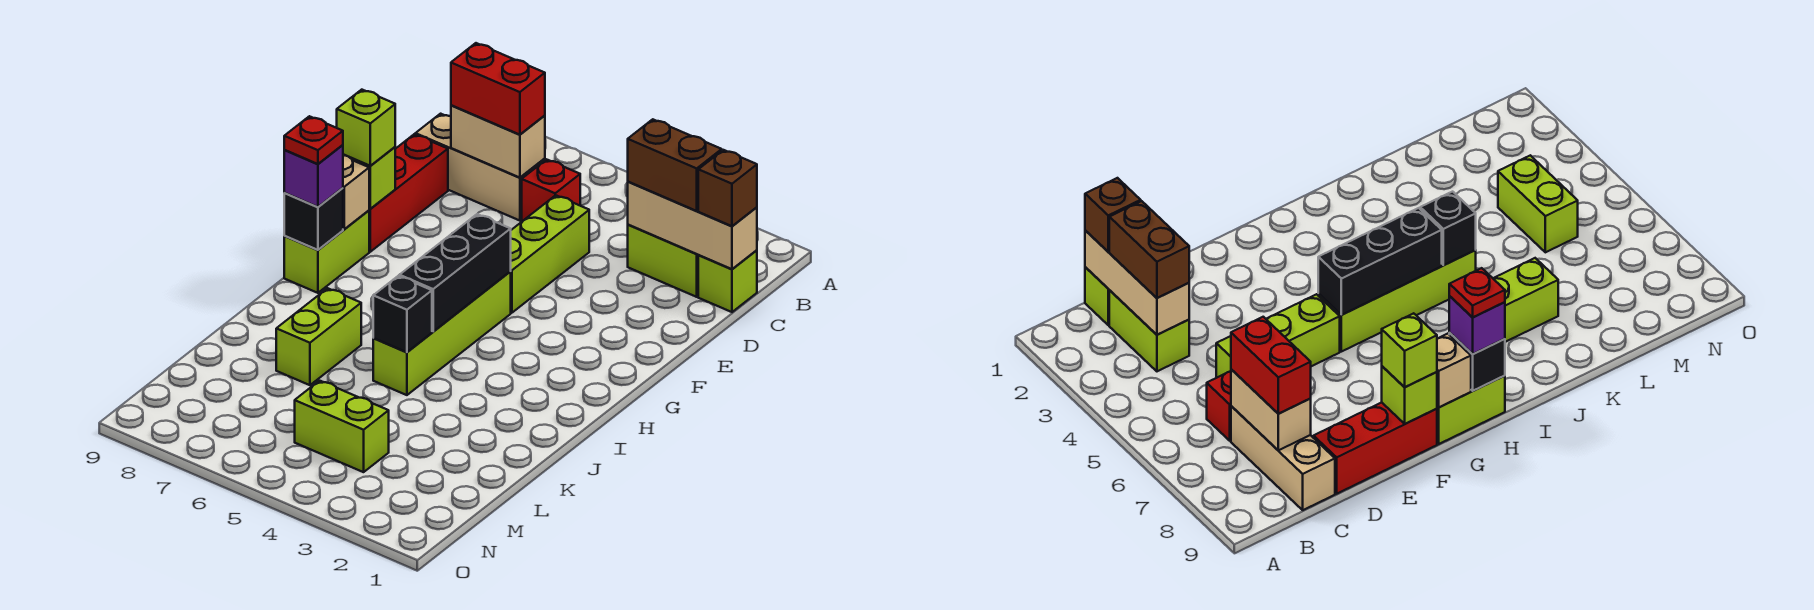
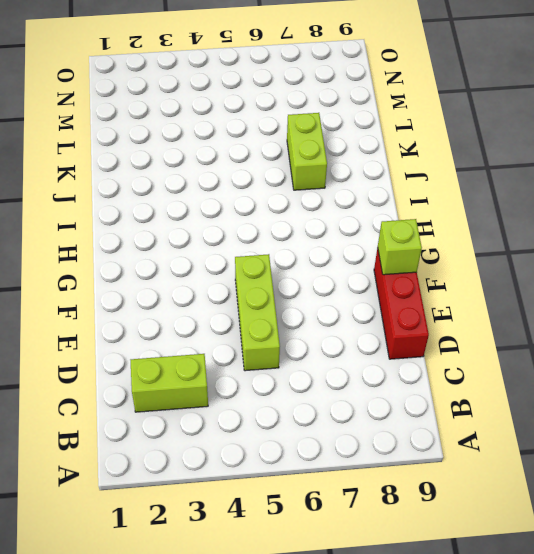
none -> lime 1x1 brick [698,250,757,312]
none -> red 1x1 brick [522,159,580,221]
none -> tan 1x3 brick [415,114,545,221]

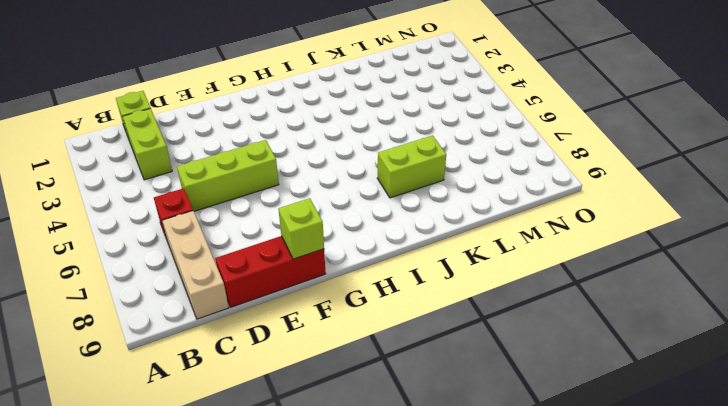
none -> lime 1x4 brick [373,271,511,395]
none -> lime 1x2 brick [284,211,369,293]
none -> lime 1x2 brick [295,381,389,472]

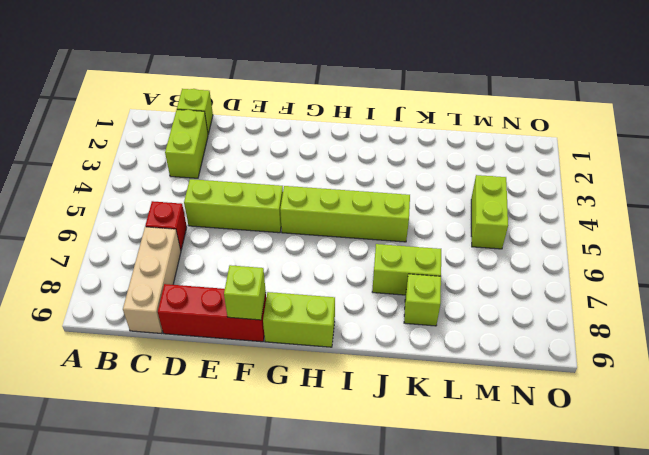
lime 1x1 brick [404,274,441,326] -> lime 1x1 brick moved to [337,90,395,166]
none -> tan 1x3 brick [628,182,757,269]
none -> tan 1x2 brick [451,105,545,178]
none -> black 1x3 brick [400,214,511,332]

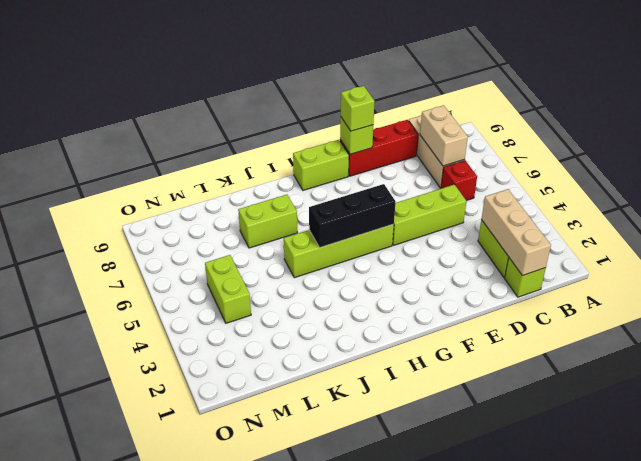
none -> tan 1x1 brick [343,155,369,229]
none -> black 1x1 brick [284,188,343,250]
none -> black 1x1 brick [373,276,432,352]

